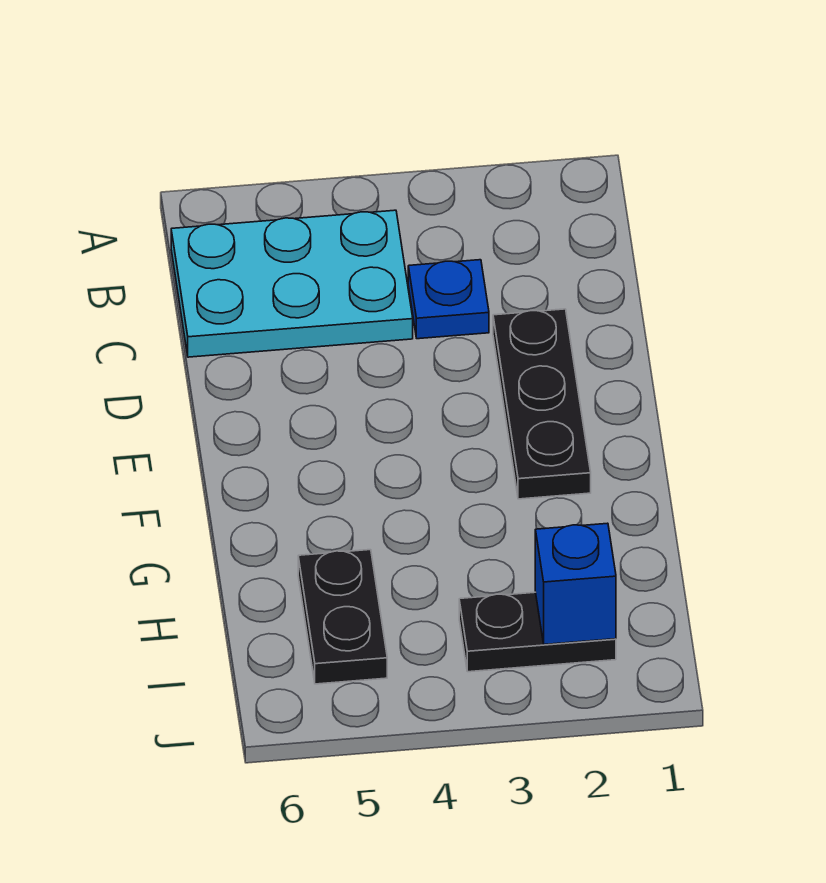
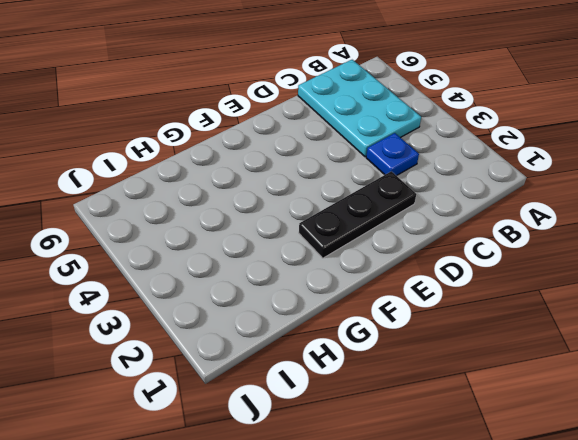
none -> black 1x2 plate [298,550,387,684]
none -> black 1x2 plate [459,592,616,672]

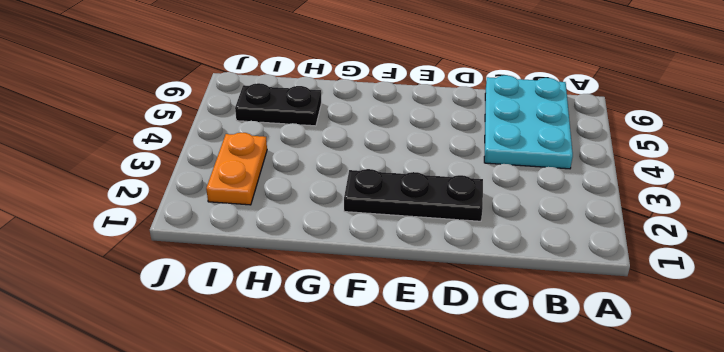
orange 1x2 plate [206,133,267,205] -> black 1x2 plate [459,592,616,672]
none -> blue 1x1 plate [408,260,489,339]
none -> blue 1x1 brick [535,523,616,645]

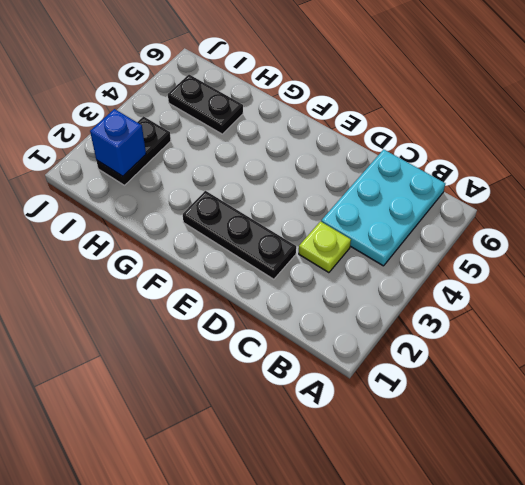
lime 1x1 plate [299,221,351,273] -> blue 1x1 plate [408,260,489,339]

